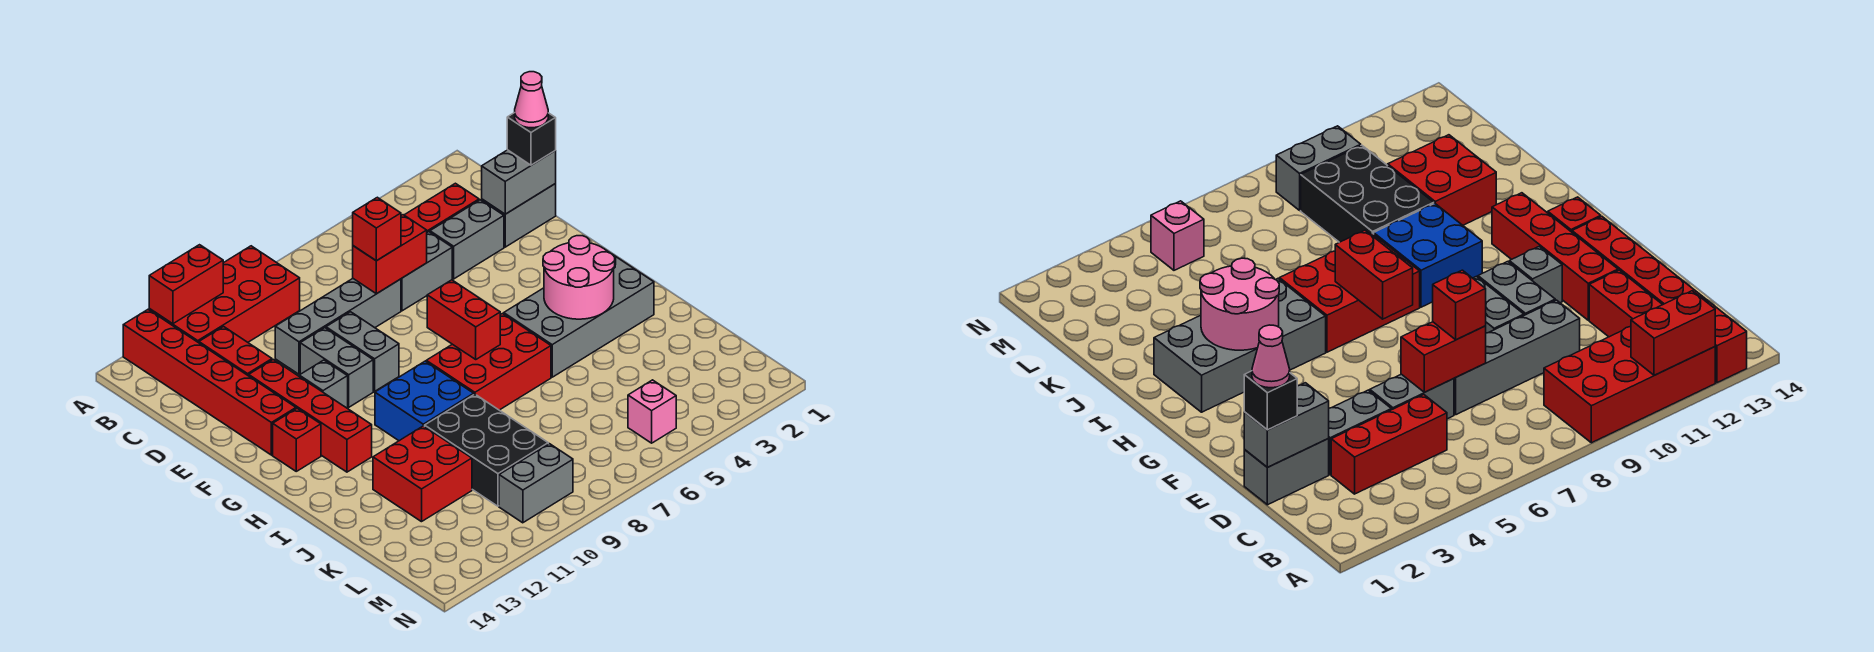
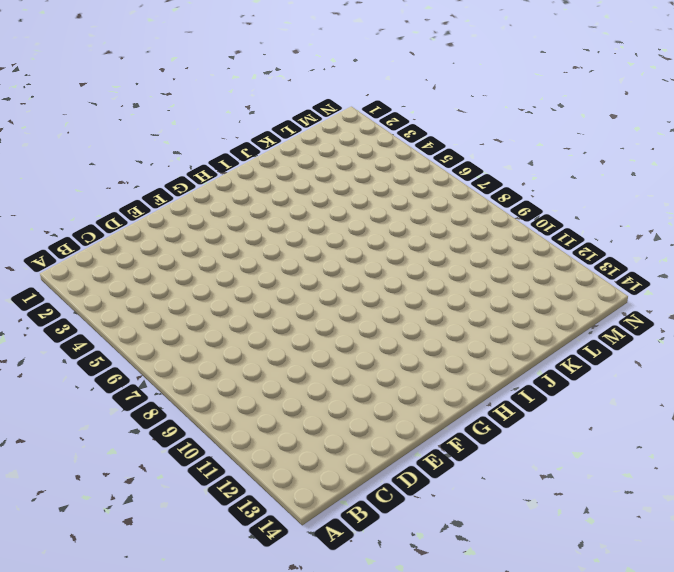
none -> red 2x4 brick [149,246,300,343]
none -> red 1x6 brick [123,310,296,455]
none -> red 1x3 brick [405,183,479,232]

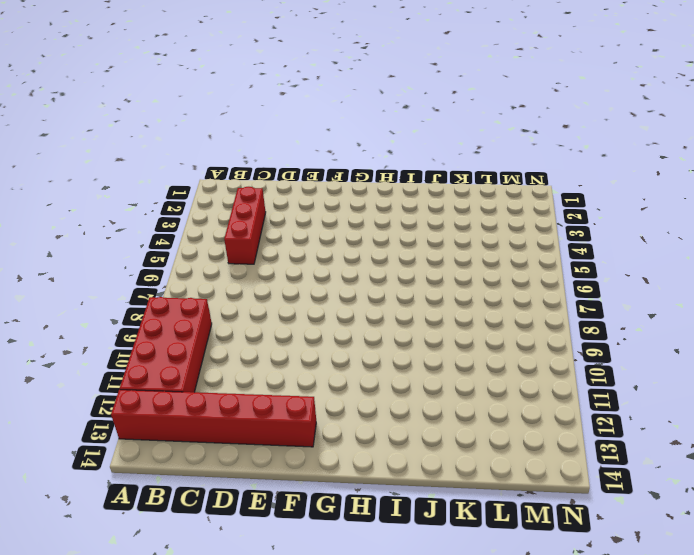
none -> red 1x2 brick [199,327,272,376]
none -> grey 1x2 brick [482,184,556,247]
none -> grey 1x2 brick [430,200,504,279]

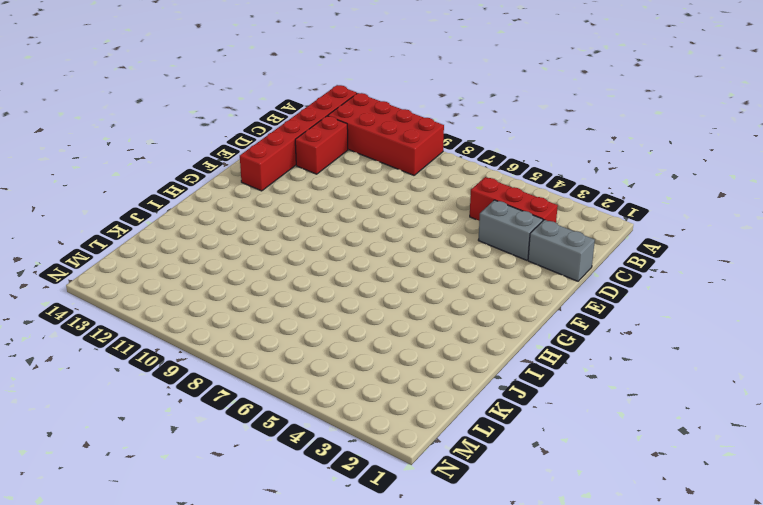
none -> grey 1x2 brick [401,232,452,311]
none -> grey 1x4 brick [275,279,401,374]
none -> grey 1x2 brick [326,312,399,391]

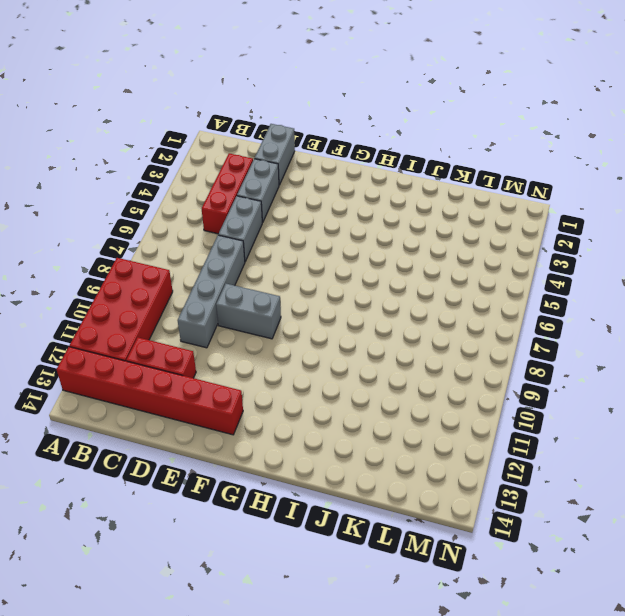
none -> grey 1x2 brick [300,328,373,407]
none -> red 1x4 brick [249,360,372,472]
none -> grey 1x1 brick [299,360,348,408]

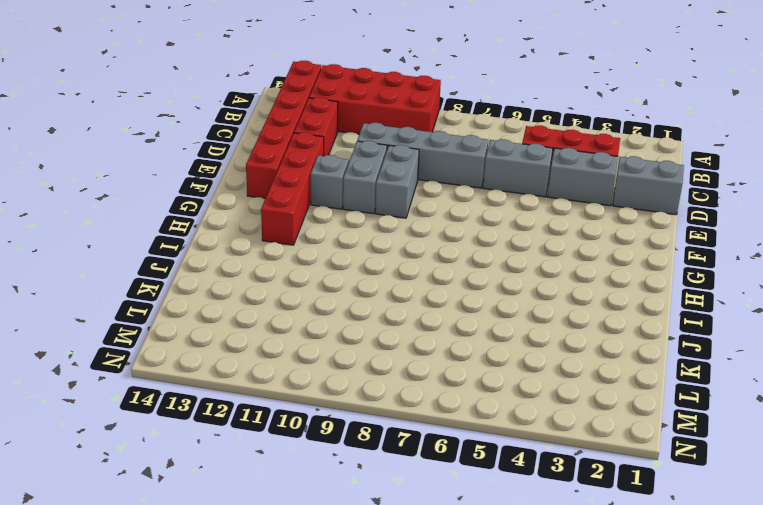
none -> red 1x1 brick [273,408,321,471]
none -> grey 2x4 brick [504,252,654,377]
none -> red 2x3 brick [426,314,551,410]

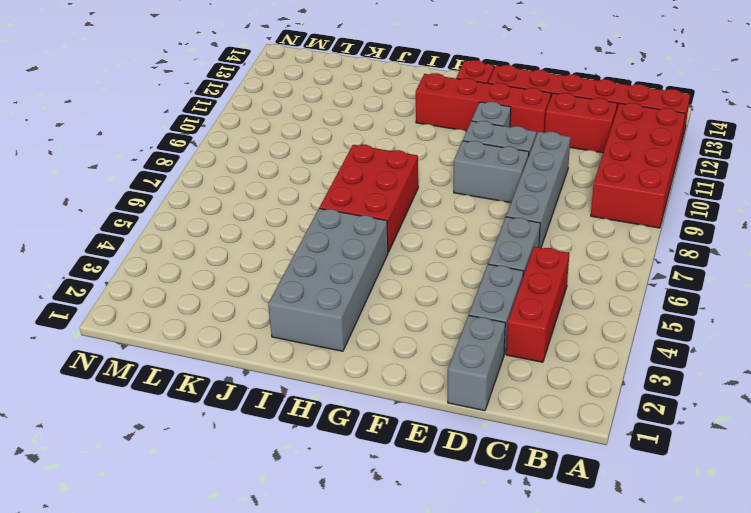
none -> blue 2x2 brick [375,361,474,441]
none -> black 2x3 brick [425,394,548,506]
none -> red 2x2 brick [373,426,472,522]

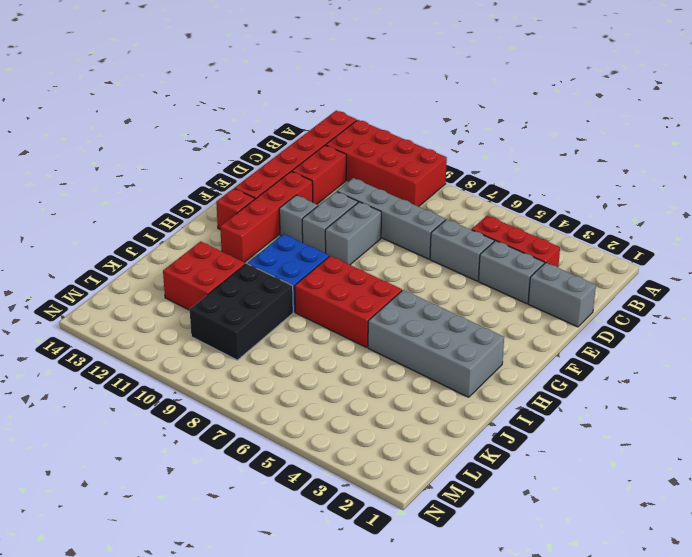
none -> pink 1x1 brick [628,380,676,443]
none -> grey 1x2 brick [499,444,573,523]
none -> red 1x2 brick [149,245,223,324]

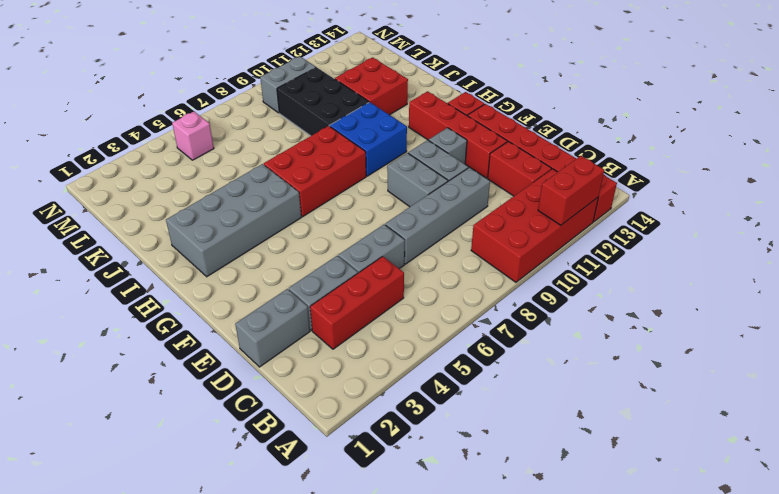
none -> grey 1x2 brick [482,150,556,214]
none -> red 1x2 brick [353,215,427,294]
none -> red 1x2 brick [427,280,500,359]

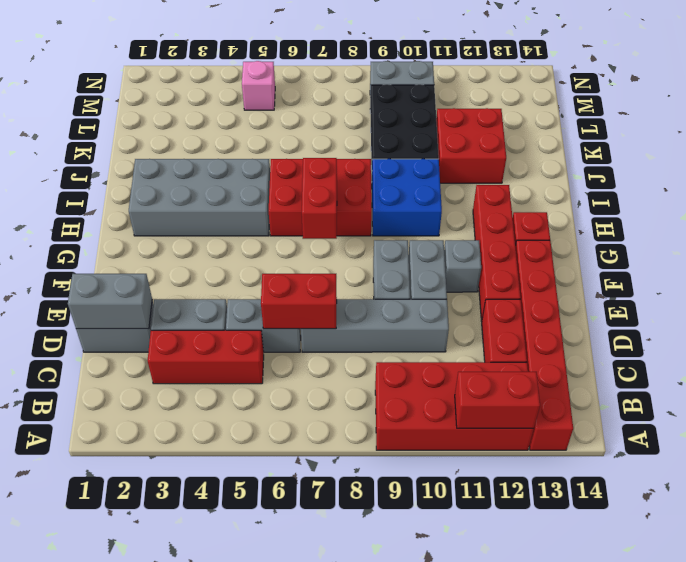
none -> pink 2x2 round brick [543,236,615,319]
none -> black 1x1 brick [507,113,556,165]
none -> red 1x1 brick [353,197,401,261]

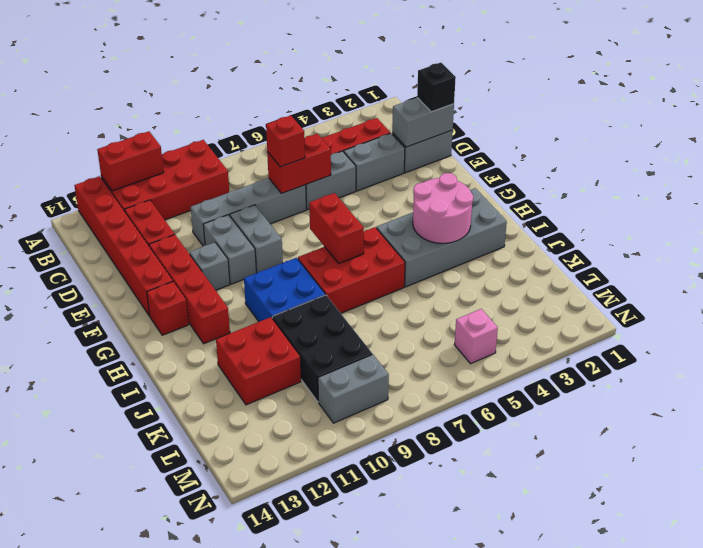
none -> pink 1x1 cone [515,72,548,128]

